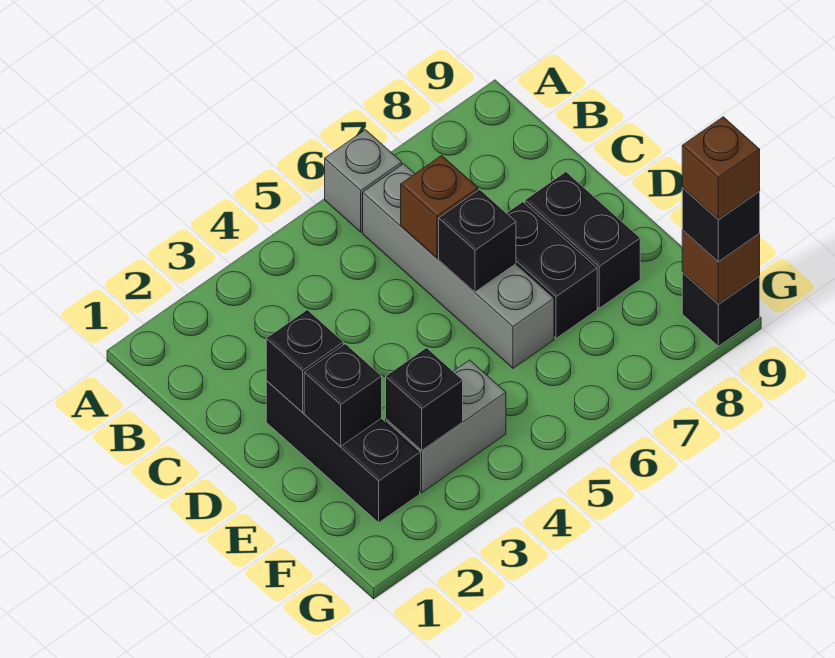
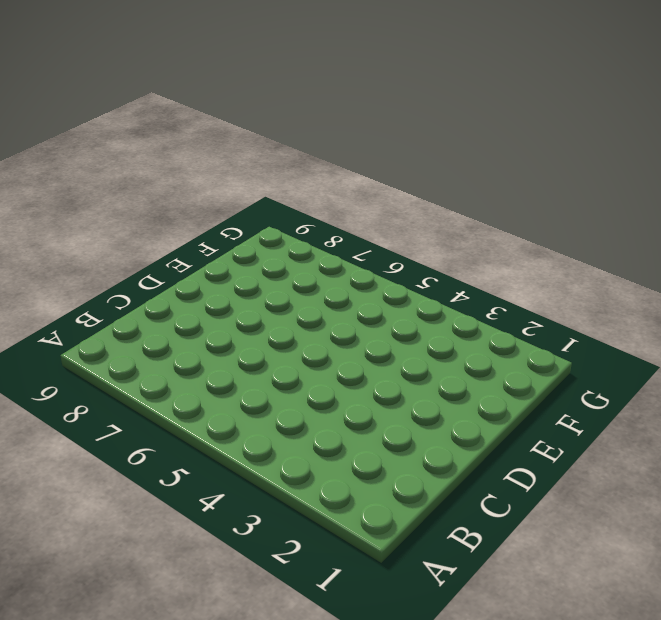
none -> grey 1x1 brick [325,130,402,232]
none -> grey 1x4 brick [363,164,554,368]
none -> black 1x3 brick [266,381,420,523]

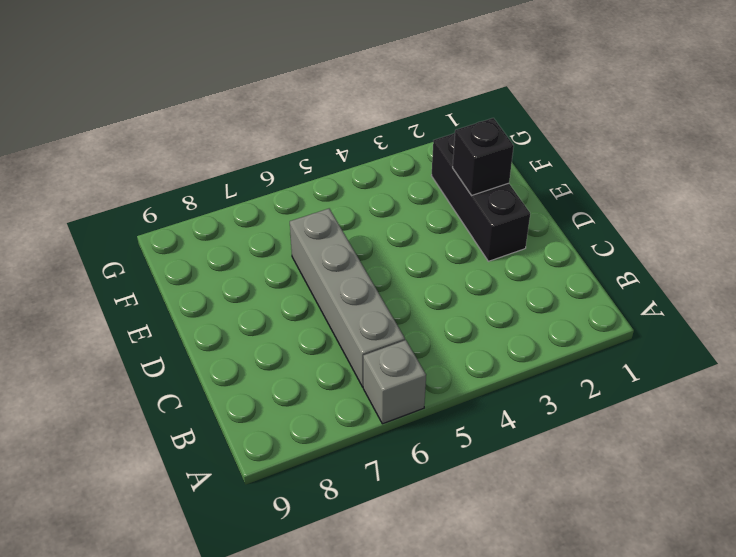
none -> black 1x2 brick [507,202,597,338]
none -> black 1x2 brick [525,172,640,308]
none -> grey 1x2 brick [386,360,506,493]

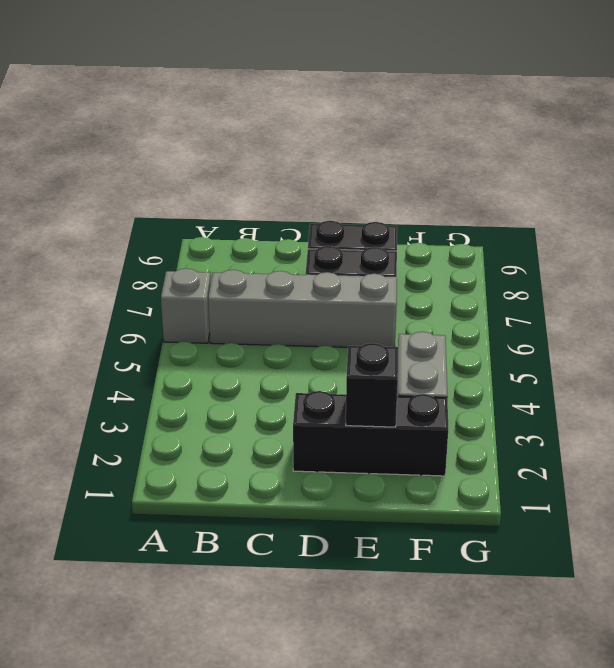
none -> black 1x1 brick [682,272,760,346]
none -> brown 1x1 brick [401,155,478,258]
none -> black 1x1 brick [266,310,344,412]

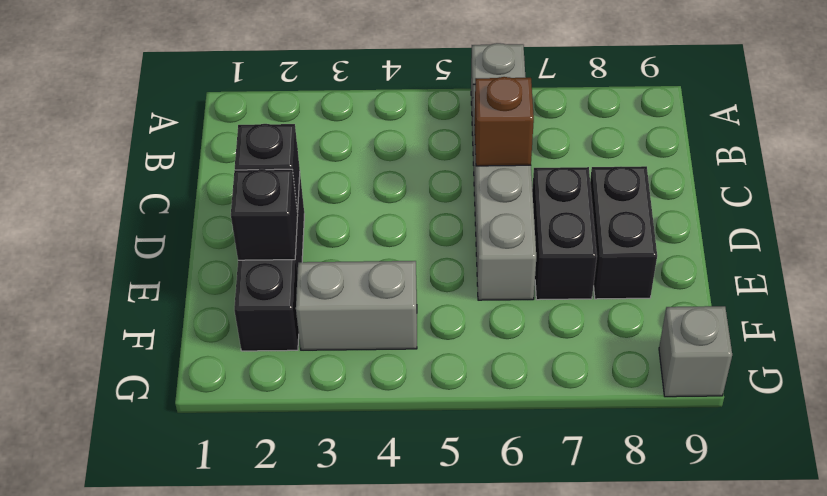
grey 1x1 brick [659,306,732,397] -> black 1x1 brick [682,272,760,346]
none -> black 1x1 brick [439,190,516,292]
none -> black 1x1 brick [386,348,463,450]
none -> brown 1x1 brick [682,230,760,304]

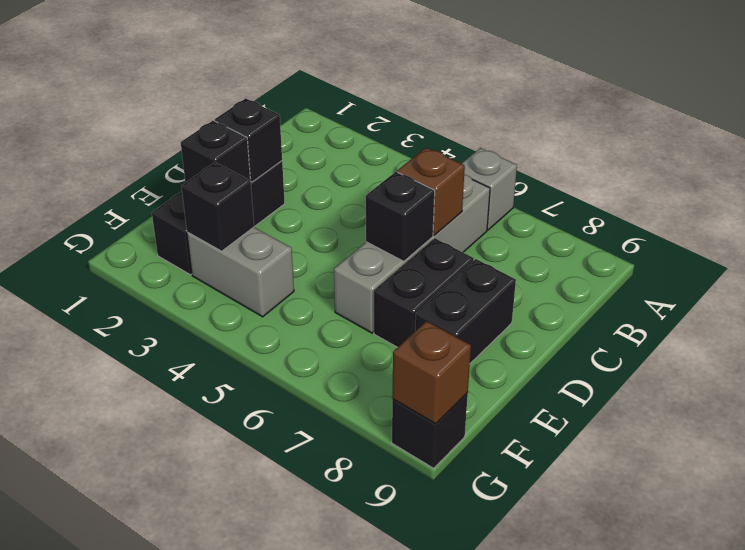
none -> black 1x1 brick [682,188,760,262]
none -> brown 1x1 brick [682,117,760,220]

